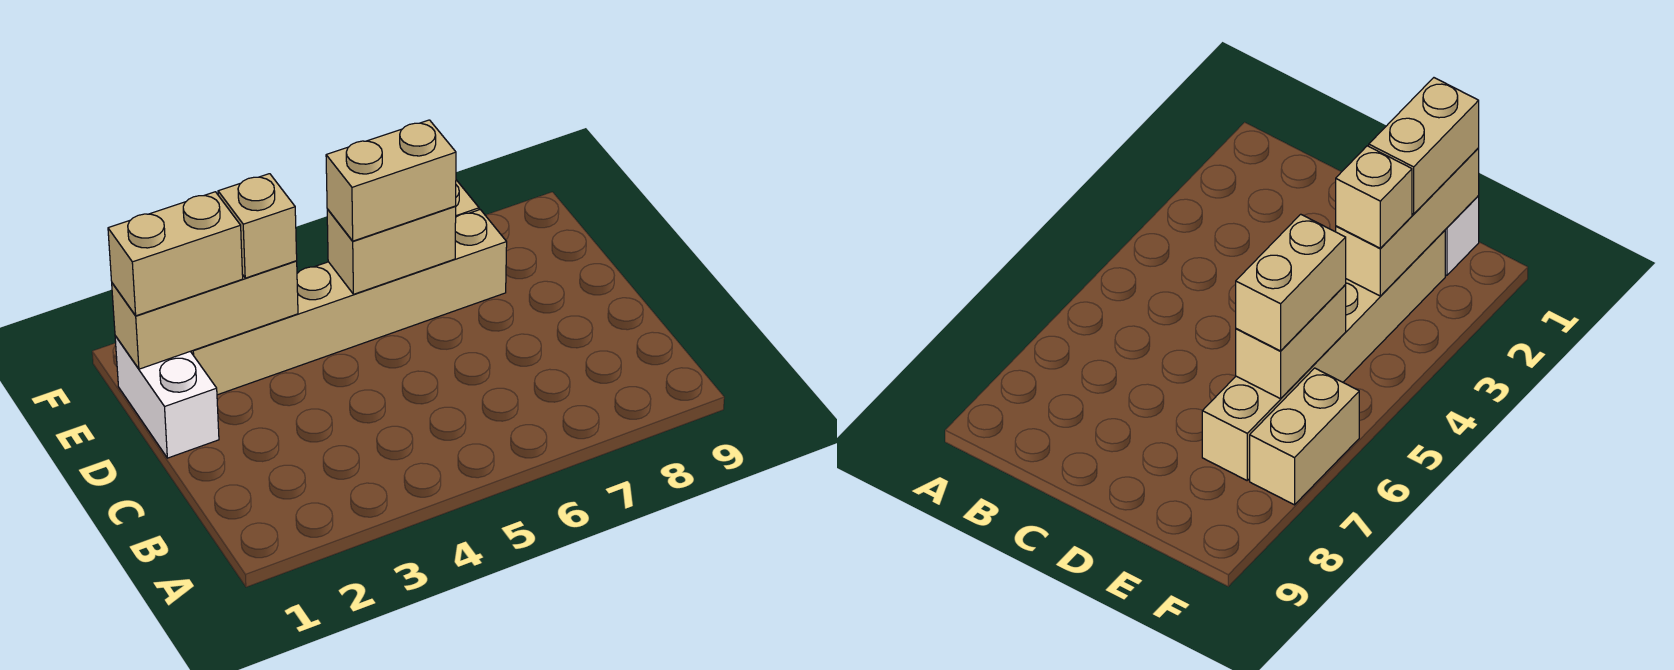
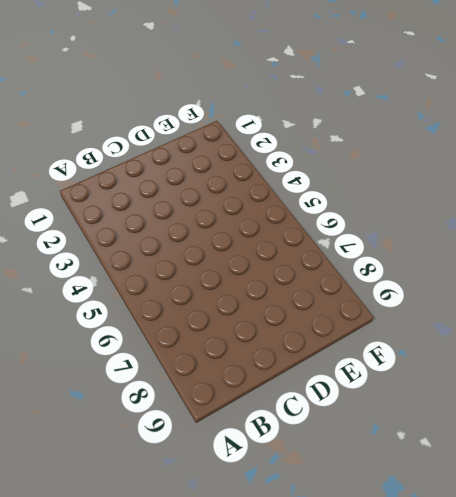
none -> white 1x2 brick [115,336,219,458]
none -> tan 1x6 brick [191,210,507,395]

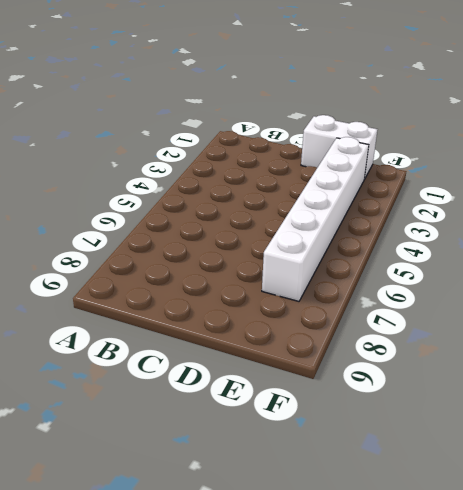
white 1x6 brick [262,137,369,301] -> tan 1x6 brick [191,210,507,395]
none -> tan 1x2 brick [1250,368,1359,505]
none -> tan 1x3 brick [112,261,298,369]

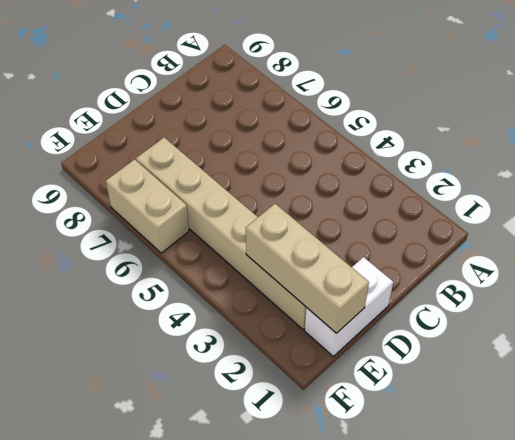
none -> tan 1x2 brick [327,206,456,294]
none -> tan 1x2 brick [108,192,243,316]

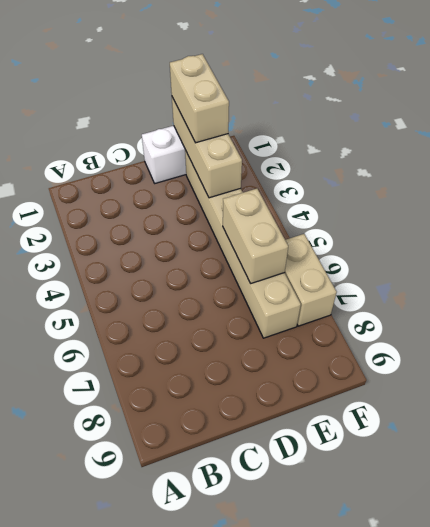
none -> tan 1x1 brick [218,174,297,278]
none -> tan 1x2 brick [326,120,456,241]

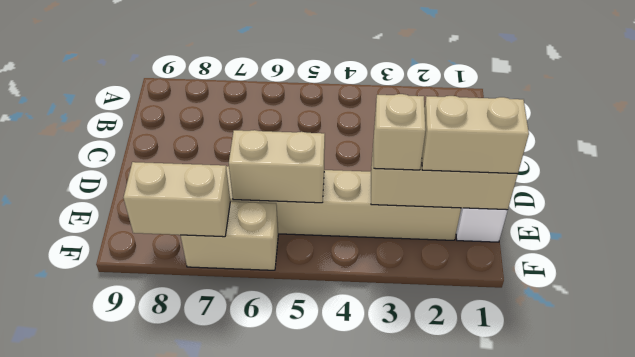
tan 1x2 brick [123,162,230,237] -> tan 1x2 brick moved to [326,120,456,241]

